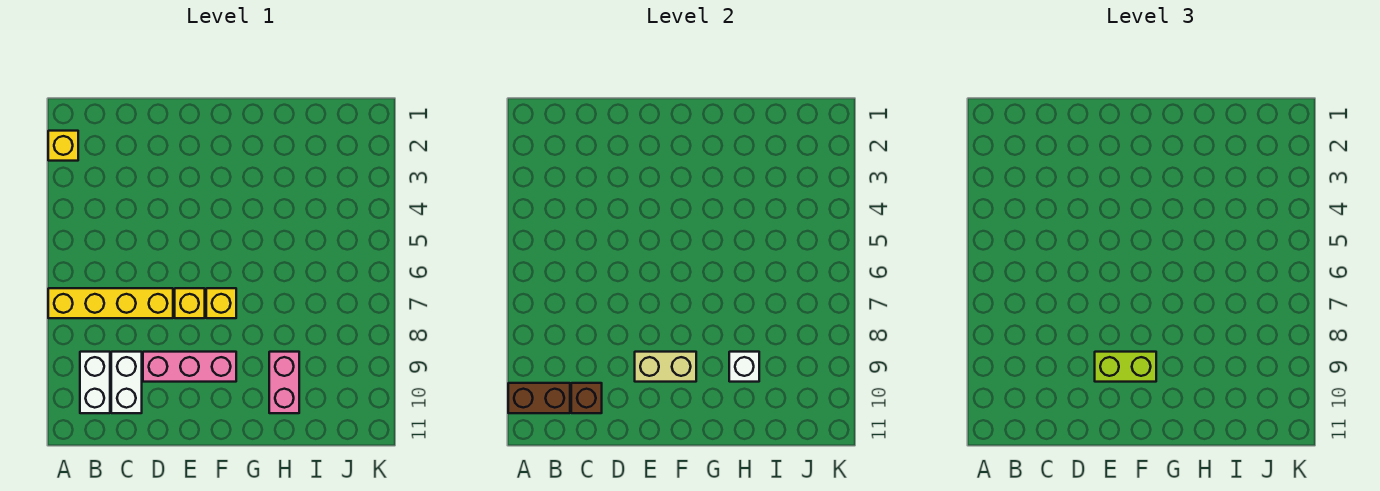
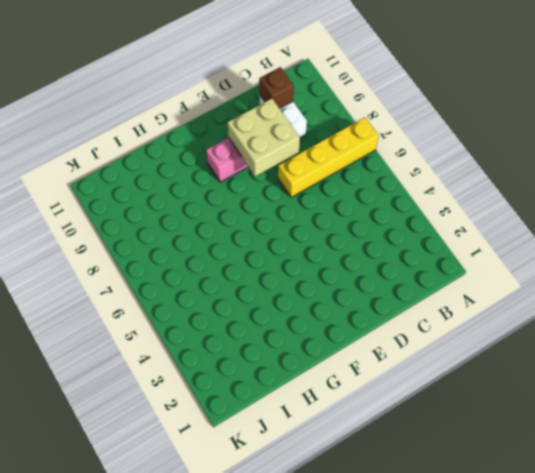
tan 2x2 brick [227,99,300,176] -> tan 1x2 brick [635,352,696,382]
none -> yellow 1x1 brick [48,131,78,161]
none -> white 1x2 brick [80,352,110,413]
none -> yellow 1x1 brick [175,288,205,318]

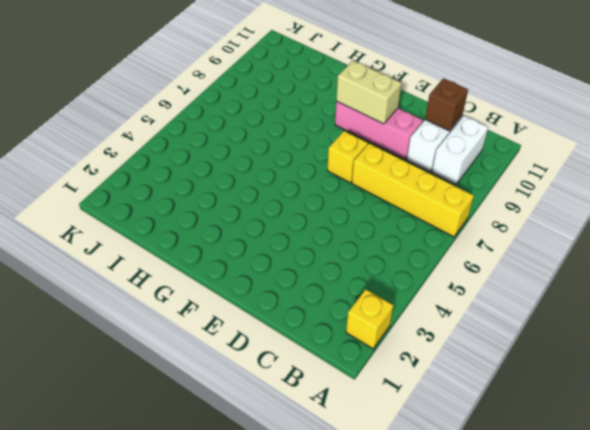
none -> yellow 1x1 brick [206,288,236,318]
none -> pink 1x2 brick [269,352,299,413]
none -> brown 1x2 brick [508,383,570,413]

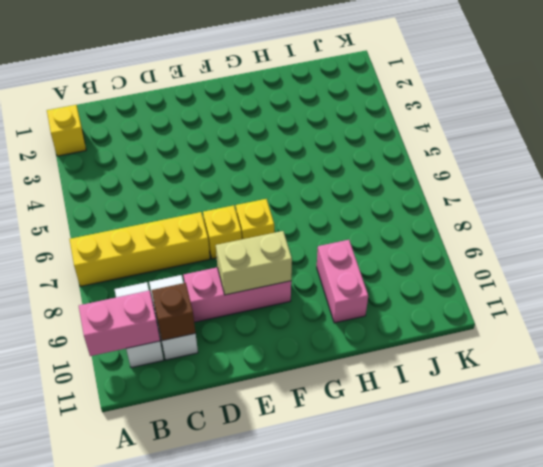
pink 1x2 brick [79,290,160,356] -> brown 1x2 brick [508,383,570,413]
none -> white 1x1 brick [729,352,759,382]
none -> lime 1x2 brick [1095,352,1156,382]

